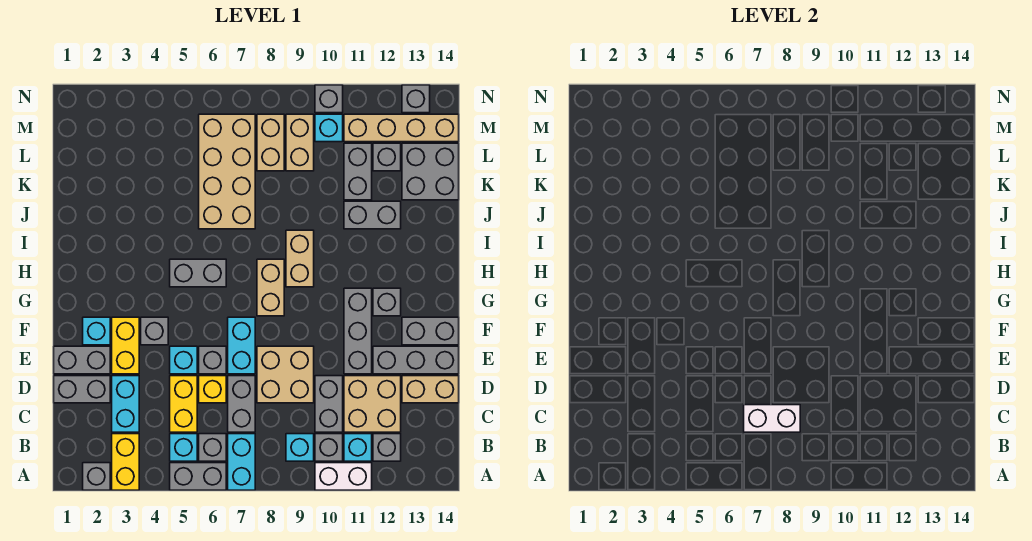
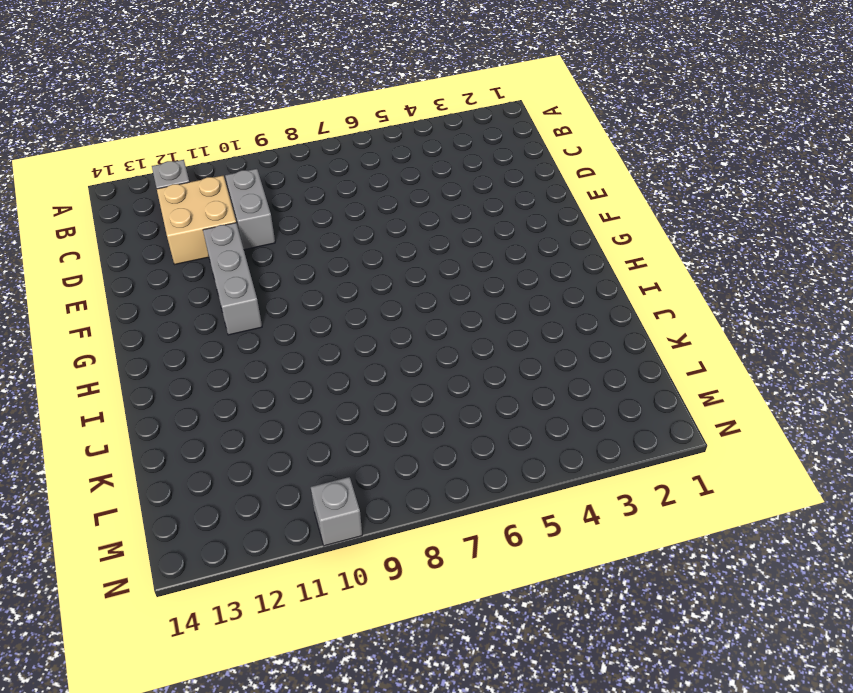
none -> grey 1x1 brick [83,463,110,490]
none -> yellow 1x2 brick [112,434,139,490]
none -> grey 1x2 brick [170,463,226,490]
none -> cyan 1x2 brick [228,434,255,490]

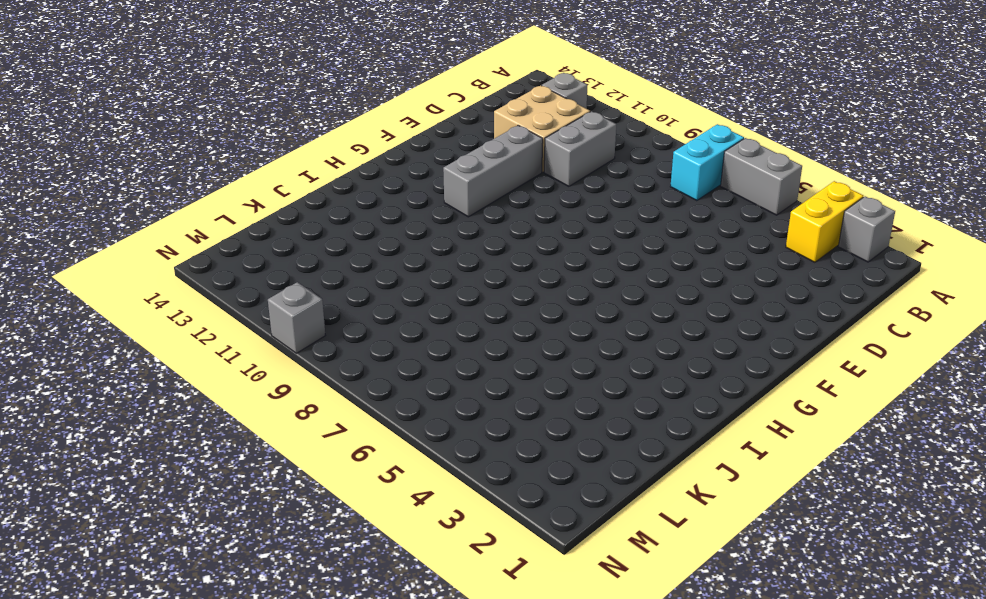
none -> white 1x2 brick [315,463,372,490]
none -> cyan 1x1 brick [170,434,197,461]
none -> grey 1x1 brick [199,434,226,461]
none -> cyan 1x1 brick [286,434,314,461]

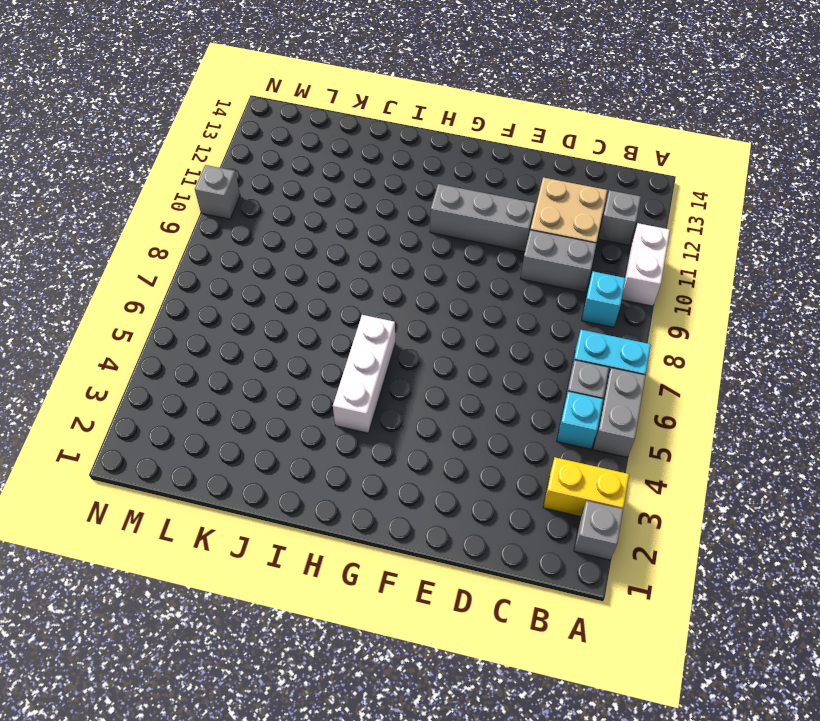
white 1x3 brick [333,315,395,433] -> grey 1x2 brick [170,259,226,287]
none -> grey 1x1 brick [315,434,343,461]
none -> cyan 1x1 brick [344,434,372,461]
none -> cyan 1x2 brick [112,376,139,432]
none -> yellow 1x2 brick [170,376,197,432]

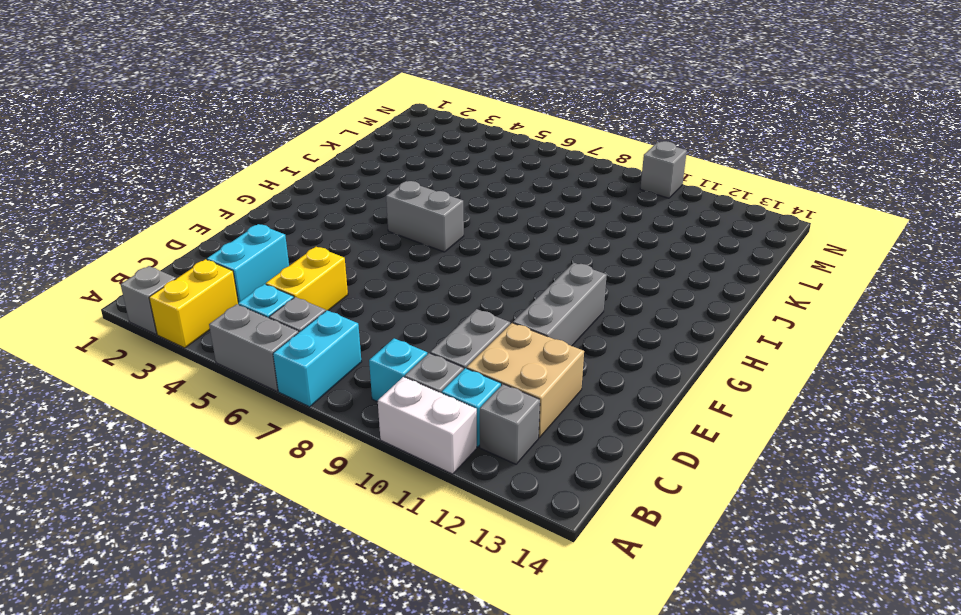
none -> grey 1x2 brick [228,376,255,432]
none -> grey 1x2 brick [54,376,110,403]
none -> yellow 1x1 brick [199,376,226,403]
none -> tan 2x2 brick [257,346,314,403]

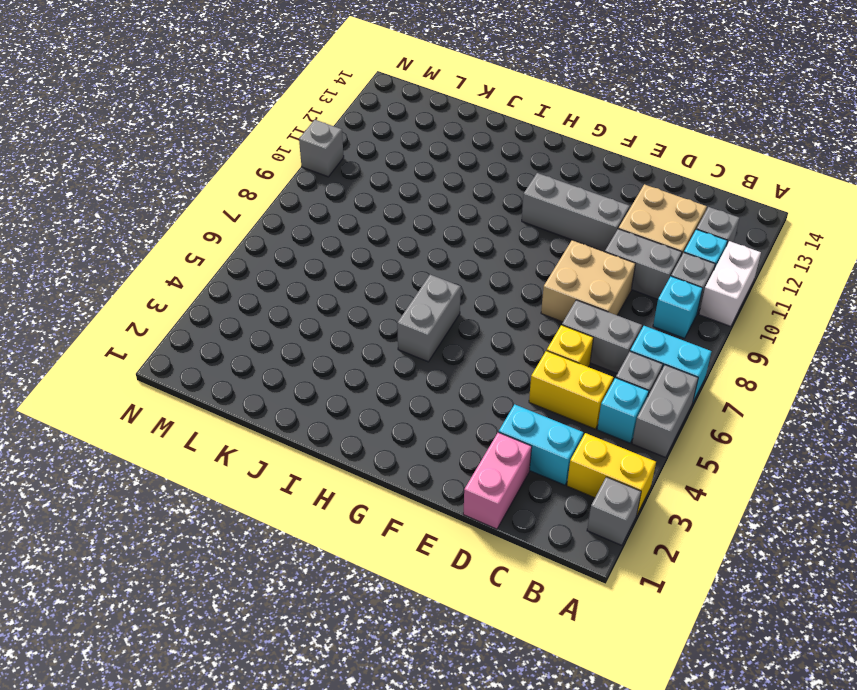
pink 1x2 brick [463,432,532,529] -> grey 1x2 brick [54,376,110,403]
none -> tan 1x2 brick [402,376,459,403]
none -> grey 1x2 brick [54,346,110,374]
none -> yellow 1x2 brick [112,317,139,374]
none -> cyan 1x1 brick [170,346,197,374]

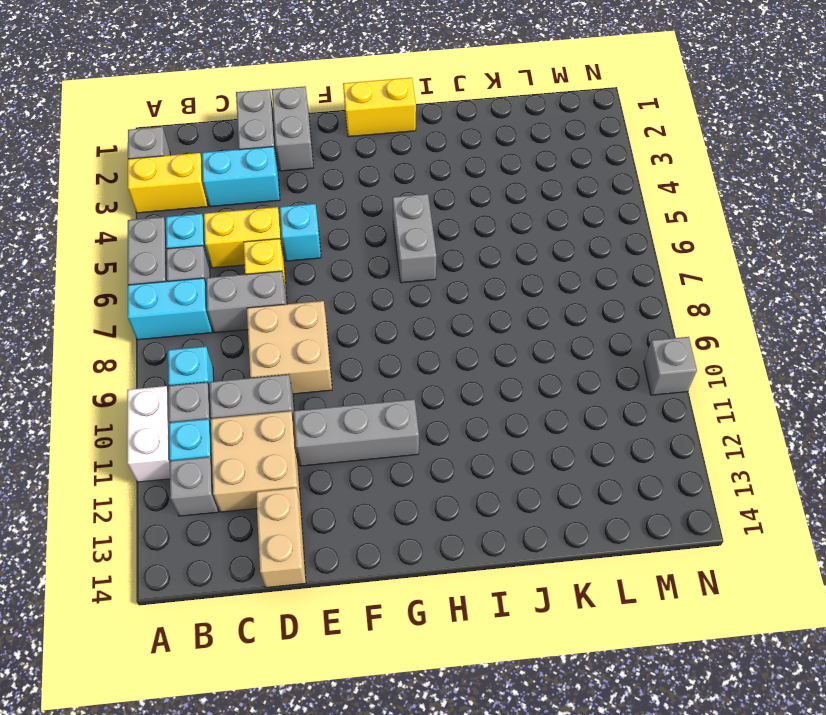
yellow 1x2 brick [343,78,416,137] -> yellow 1x2 brick moved to [112,317,139,374]
none -> grey 1x1 brick [199,346,226,374]
none -> cyan 1x2 brick [228,317,255,374]
none -> grey 1x3 brick [373,346,459,374]
none -> cyan 1x1 brick [83,317,110,345]

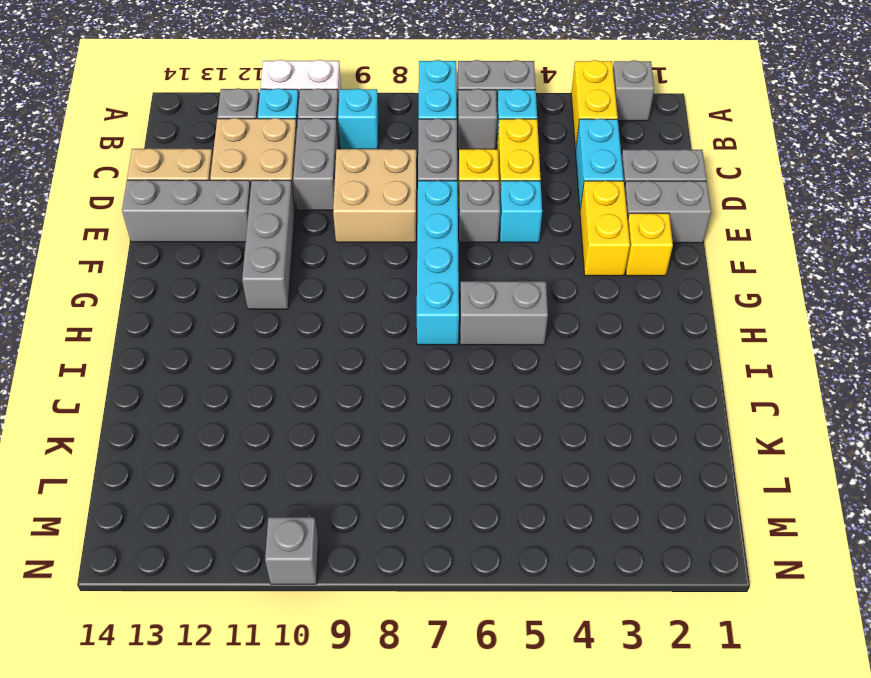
cyan 1x4 brick [417,181,459,345] -> cyan 1x2 brick [228,317,255,374]
yellow 1x1 brick [626,213,673,276] -> cyan 1x1 brick [83,317,110,345]
none -> grey 1x1 brick [141,317,168,345]
none -> grey 1x2 brick [402,317,459,345]
none -> tan 1x2 brick [257,259,284,316]
none -> grey 1x1 brick [373,288,401,316]

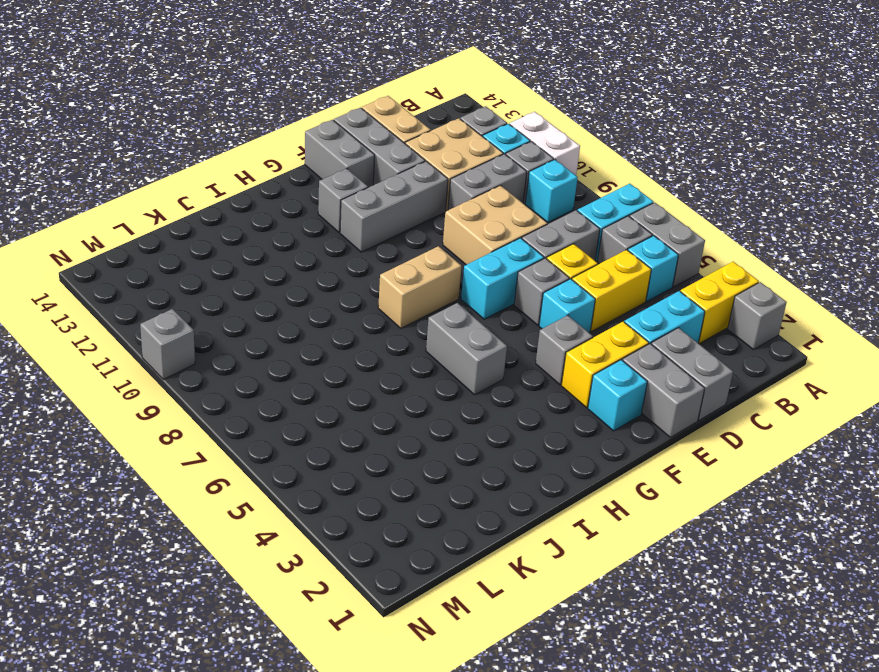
none -> tan 1x2 brick [286,230,314,287]
none -> tan 2x4 brick [199,114,255,229]
none -> grey 1x2 brick [344,201,401,229]
none -> grey 1x2 brick [344,143,372,200]

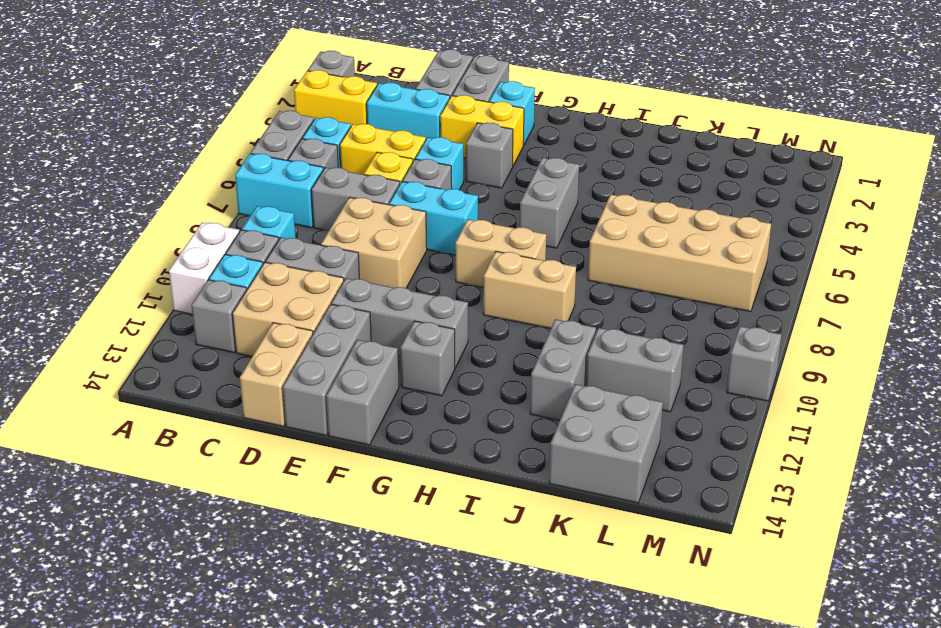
none -> tan 1x2 brick [257,114,284,171]
none -> tan 1x2 brick [286,114,314,171]
none -> grey 1x1 brick [373,143,401,171]
none -> cyan 1x1 brick [315,114,343,142]

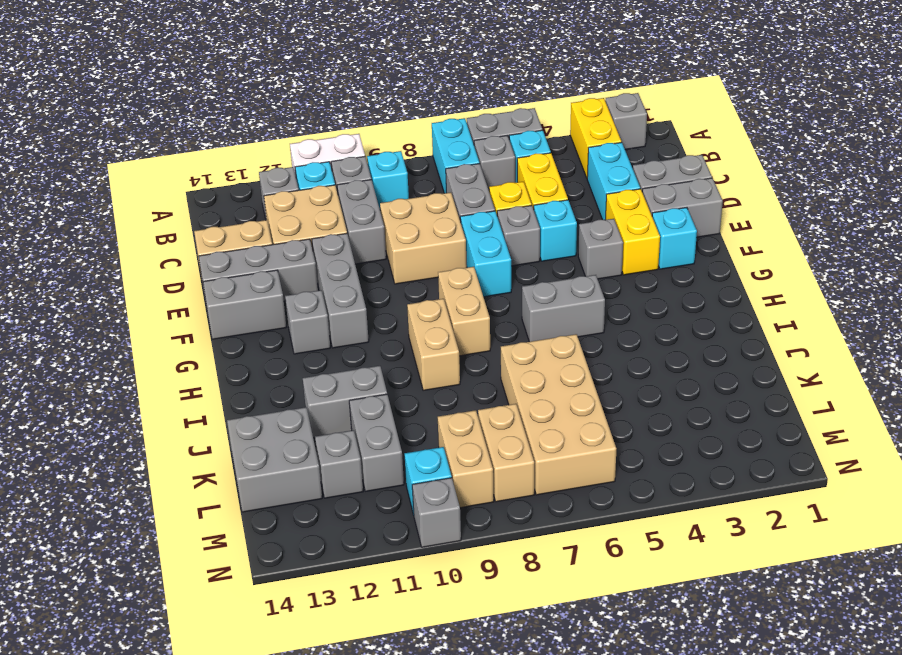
none -> tan 1x4 brick [344,114,459,142]
none -> grey 1x1 brick [402,85,430,113]
none -> white 1x2 brick [744,405,800,432]

